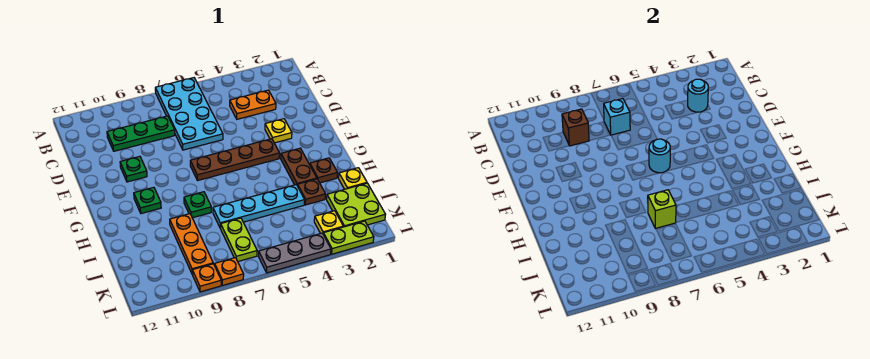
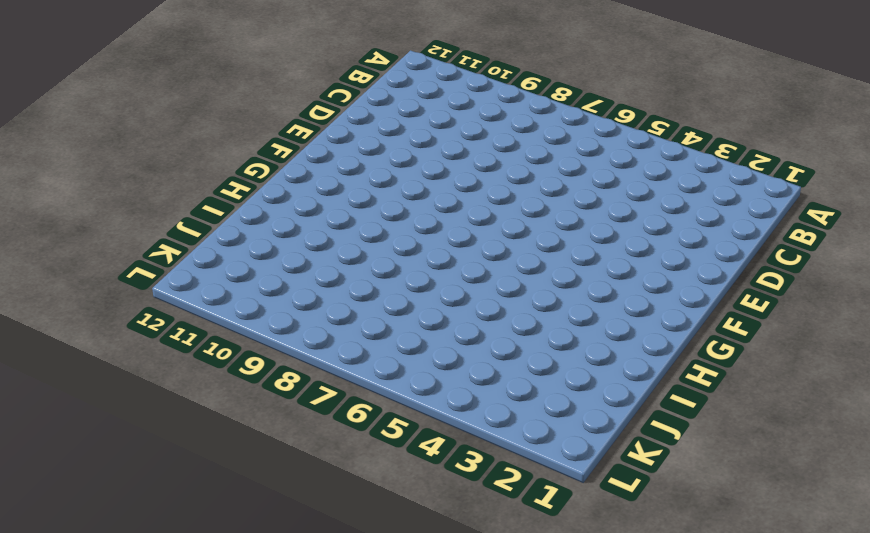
none -> cyan 2x4 plate [155,78,223,150]
none -> orange 1x2 plate [230,90,276,119]
none -> green 1x3 plate [107,116,175,151]

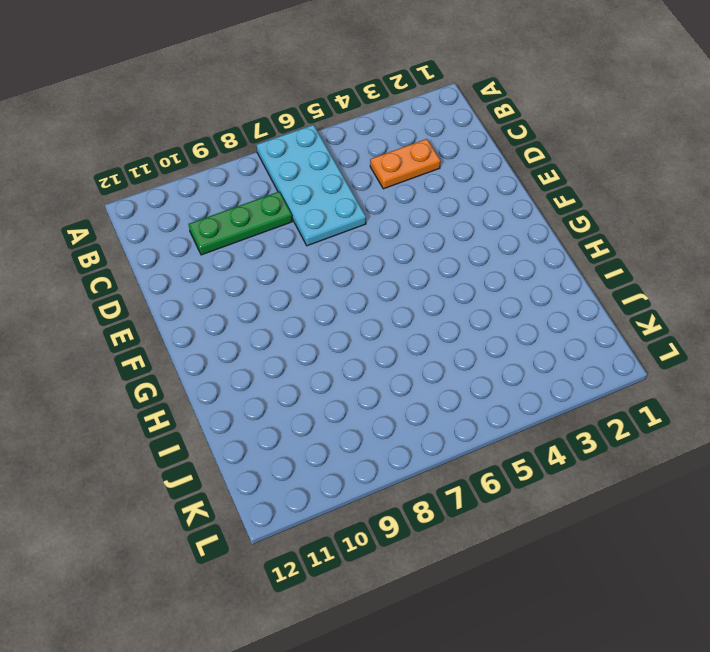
none -> yellow 1x1 plate [265,119,292,143]
none -> green 1x1 plate [120,156,147,182]
none -> brown 1x4 plate [190,139,280,181]

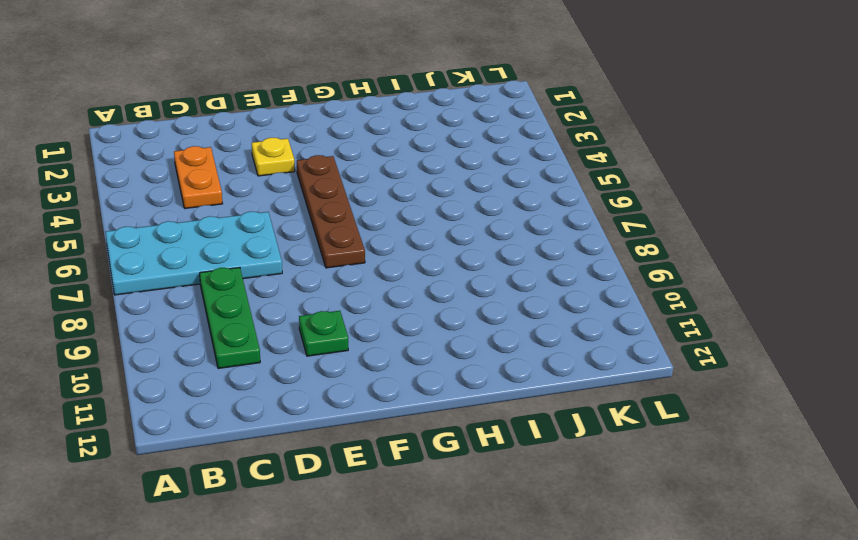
none -> brown 1x2 plate [281,148,317,185]
none -> green 1x1 plate [134,187,161,214]
none -> brown 1x1 plate [310,158,338,183]

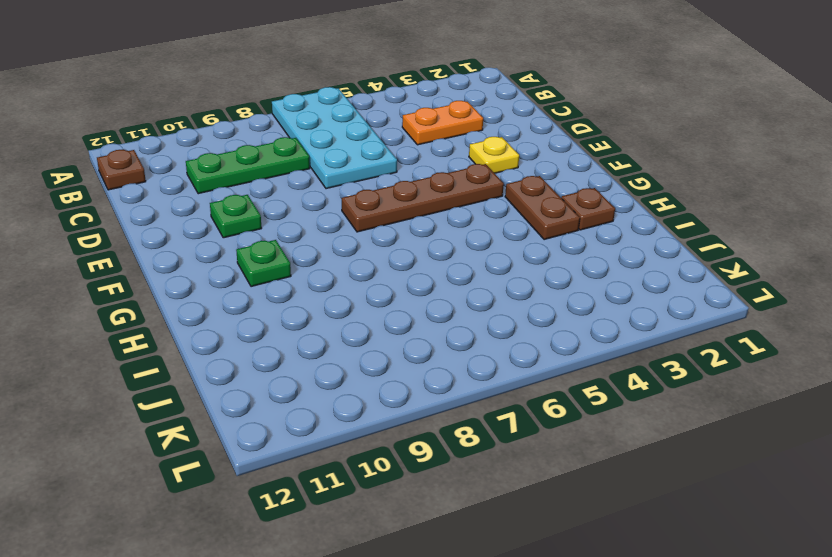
brown 1x1 plate [97,150,146,190] -> brown 1x1 plate moved to [297,179,326,205]
none -> green 1x1 plate [184,192,211,218]
none -> yellow 1x1 plate [339,168,367,189]
none -> cyan 1x4 plate [213,185,305,228]

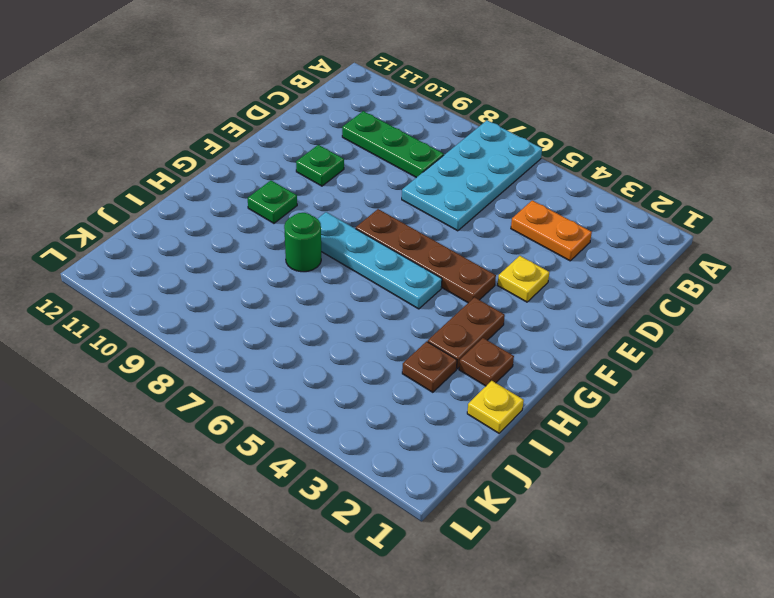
cyan 1x4 plate [318,212,442,309] -> cyan 1x4 plate moved to [213,185,305,228]
green 1x1 round brick [284,213,321,272] -> green 1x1 plate [184,192,211,218]
none -> orange 1x3 plate [170,214,213,274]
none -> lime 2x2 plate [327,183,386,227]
none -> lime 1x2 plate [220,218,257,261]

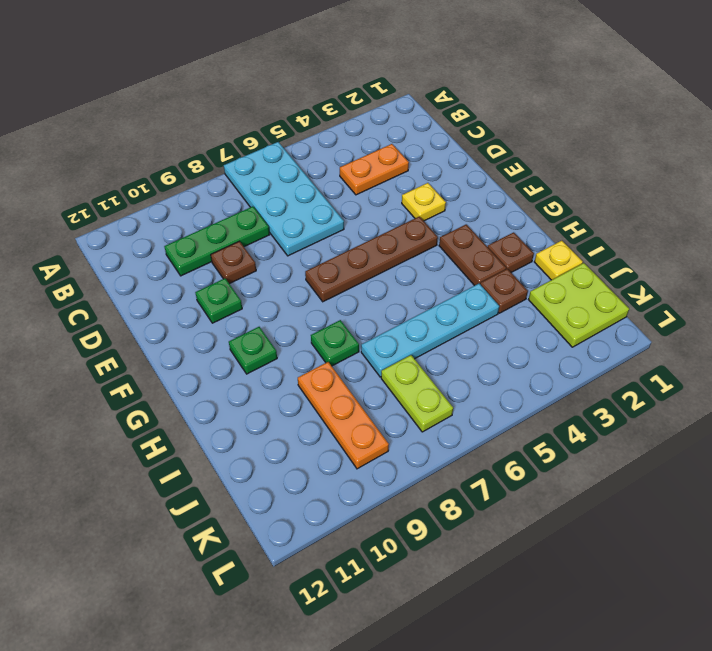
brown 1x1 plate [211,241,256,284] -> none
none -> yellow 1x1 plate [314,211,343,233]
none -> lime 1x2 plate [323,221,374,254]
none -> grey 1x3 plate [259,233,331,273]

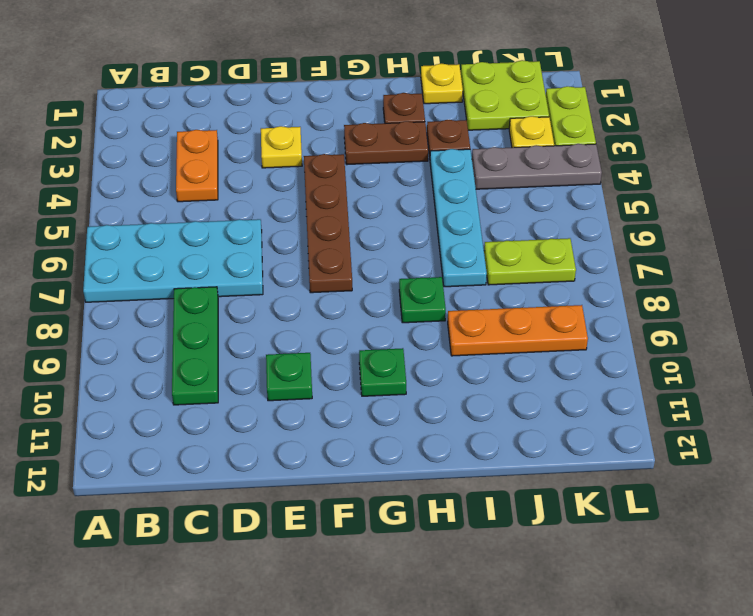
grey 1x3 plate [472,144,602,189] -> grey 1x3 plate turned to [259,233,331,273]
none -> orange 1x1 plate [215,258,244,286]
none -> orange 1x1 plate [192,264,221,292]
none -> cyan 1x1 round brick [688,79,708,112]

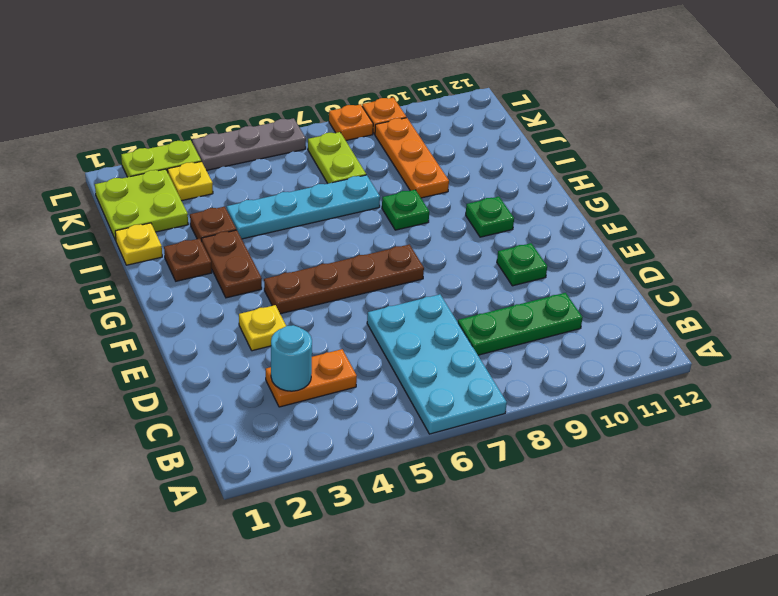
none -> cyan 1x1 brick [604,99,630,135]
none -> brown 1x1 brick [562,109,589,146]
none -> cyan 1x1 round brick [649,139,670,173]

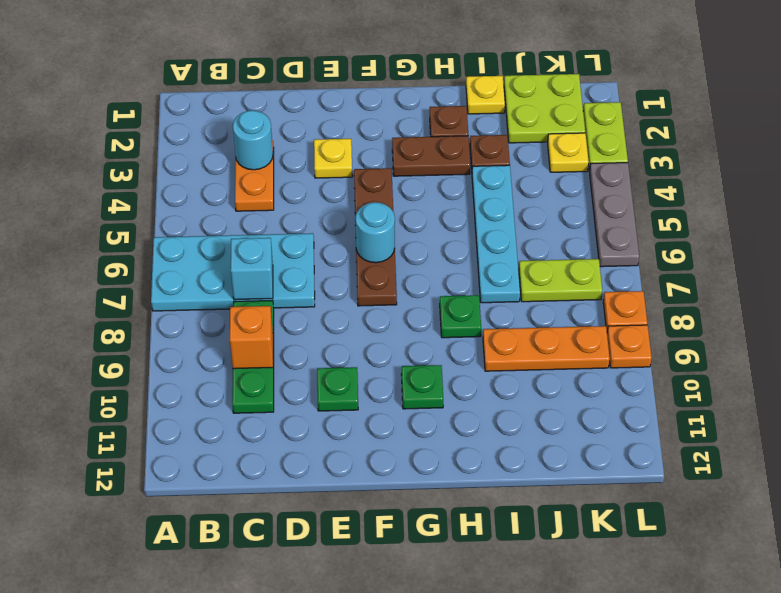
orange 1x1 brick [230,306,273,369] -> brown 1x1 brick [562,109,589,146]
none -> lime 1x1 brick [648,190,676,228]

